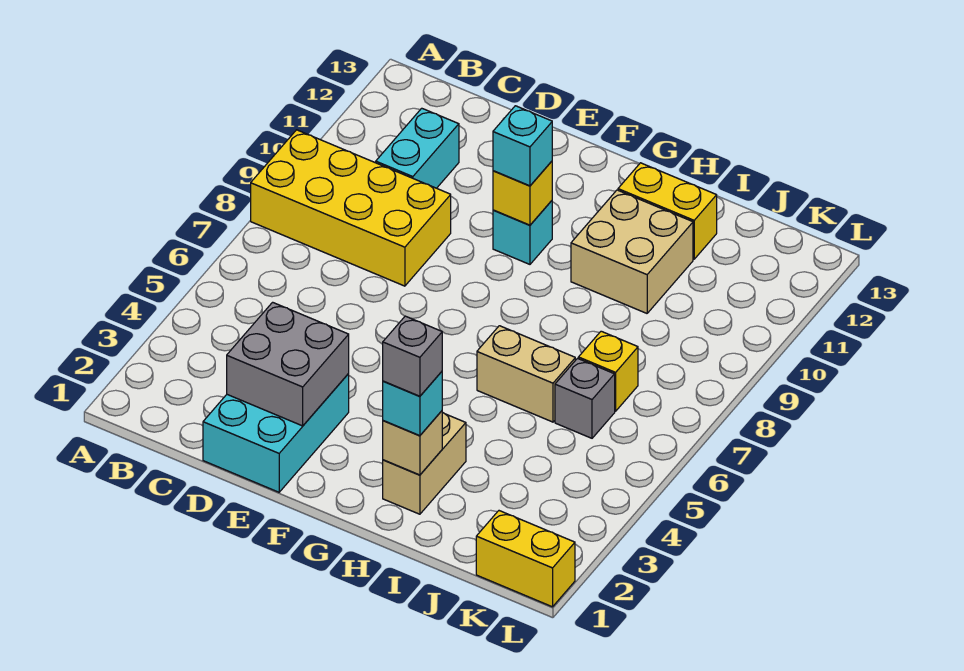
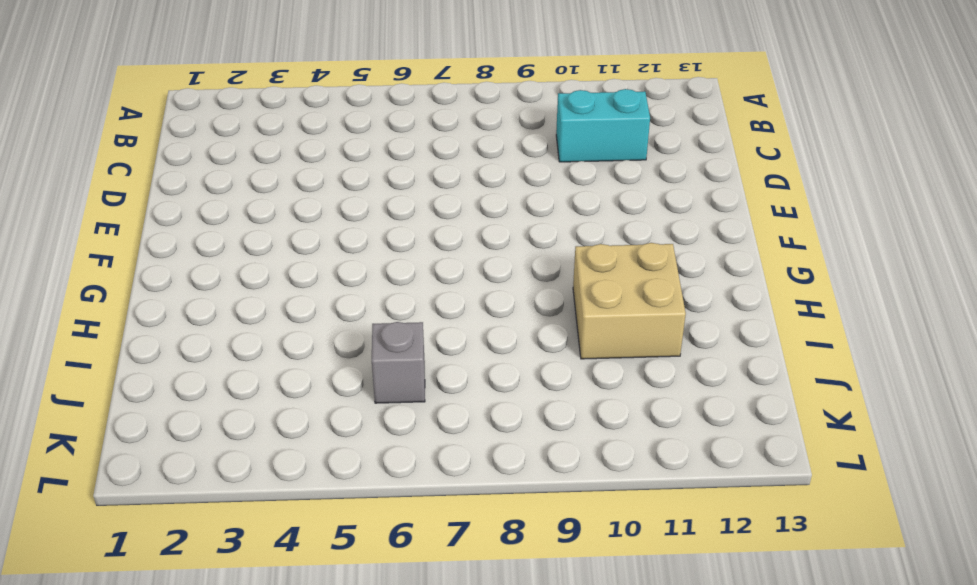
none -> yellow 2x4 brick [251,130,451,286]
none -> cyan 2x3 brick [203,374,349,492]
none -> cyan 1x1 brick [493,201,552,264]

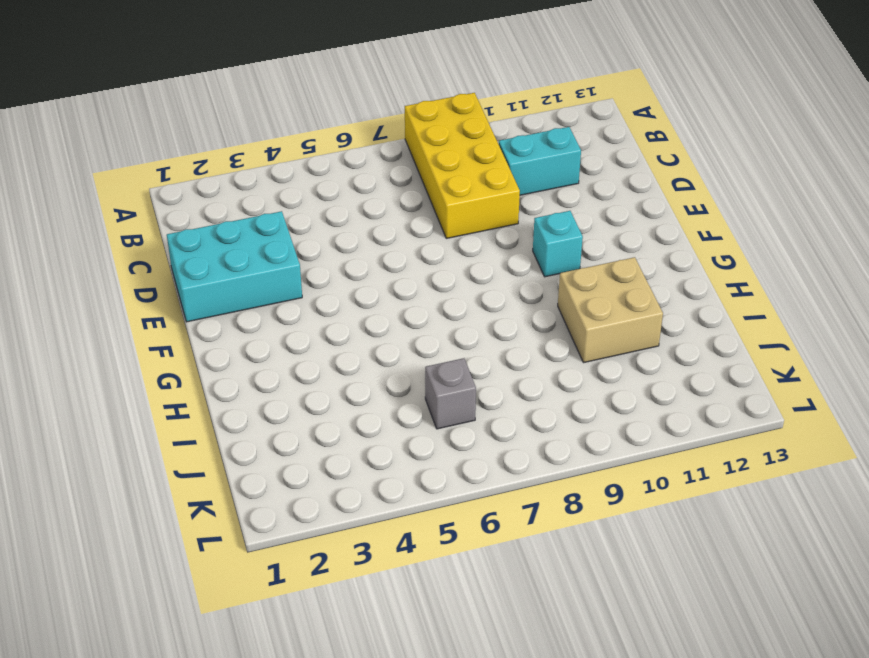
none -> tan 1x2 brick [383,412,466,514]
none -> tan 1x2 brick [477,326,575,422]
none -> yellow 1x2 brick [618,163,717,259]

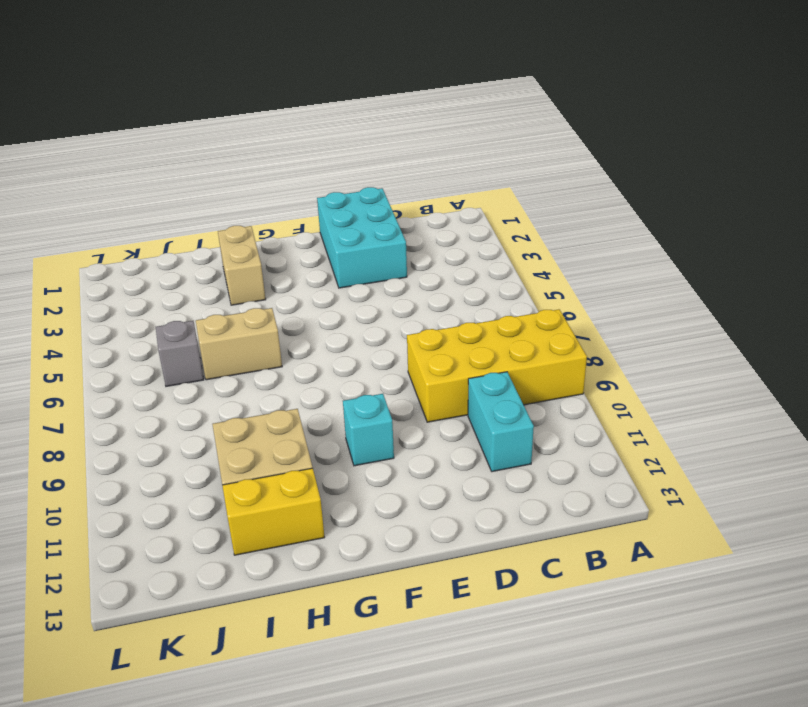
none -> yellow 1x1 brick [578,331,638,411]
none -> yellow 1x2 brick [476,511,575,607]
none -> grey 2x2 brick [227,302,349,426]

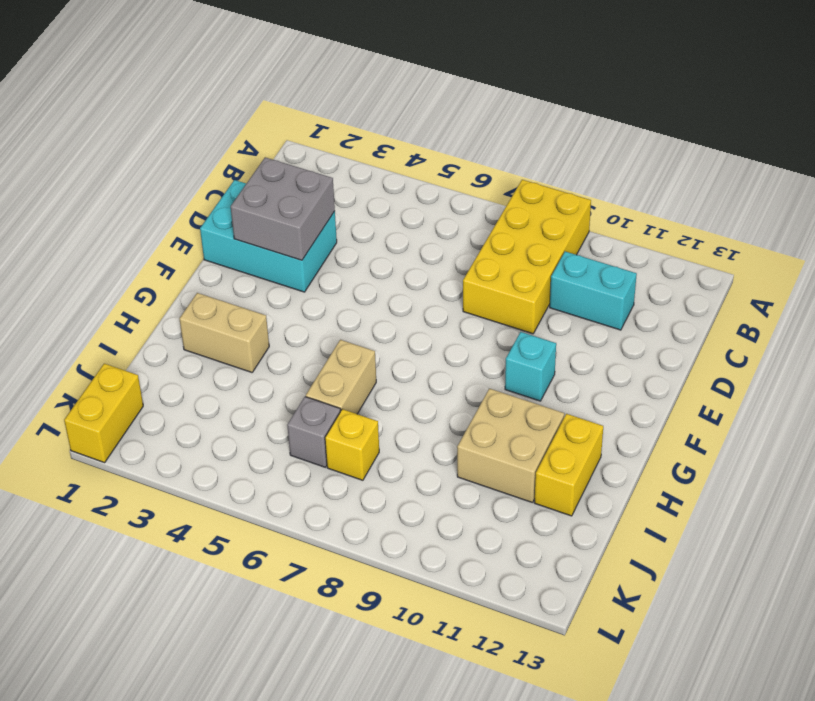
none -> yellow 1x1 brick [493,161,552,225]
none -> tan 1x1 brick [383,411,442,475]
none -> cyan 1x1 brick [493,106,552,186]

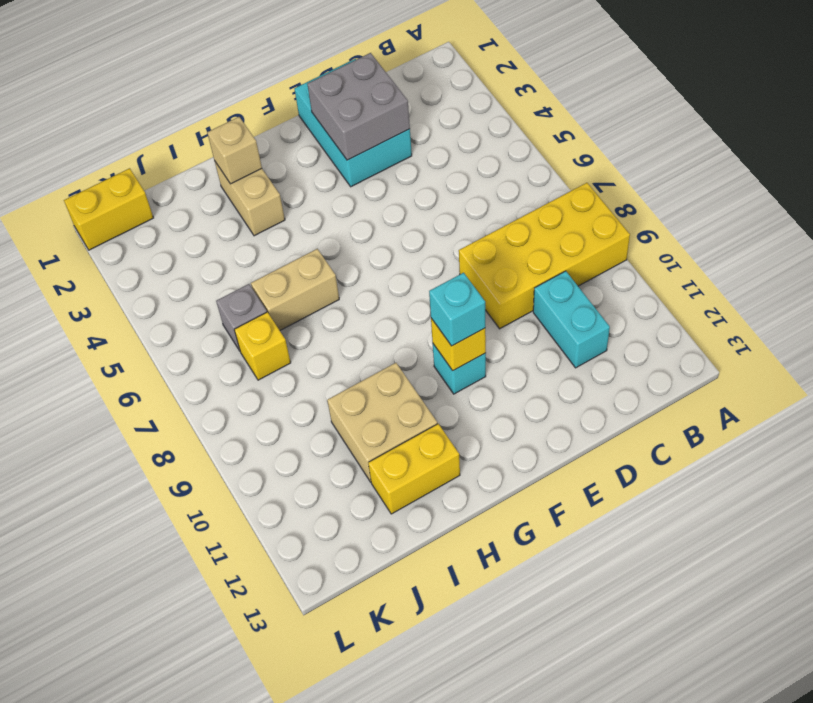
none -> cyan 1x1 brick [383,372,442,436]
none -> grey 1x1 brick [383,316,442,396]

